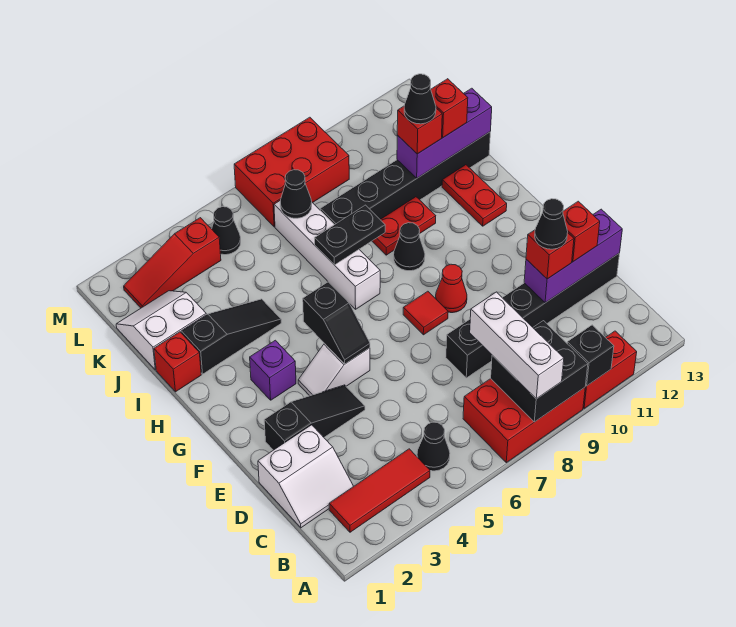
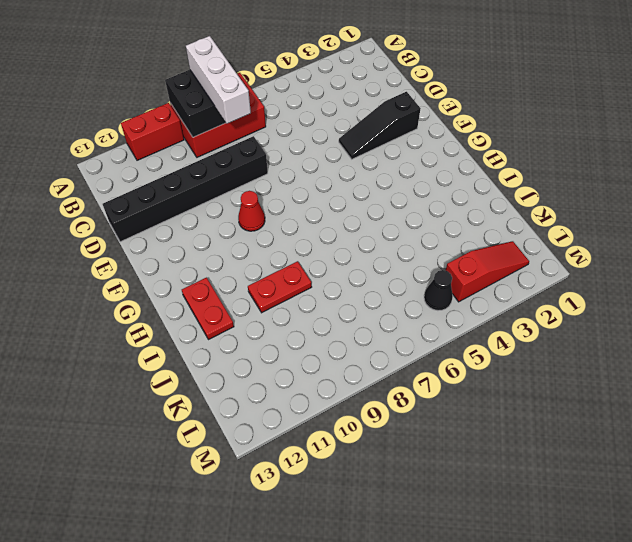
none -> red 1x3 tile [329,449,430,532]
none -> black 1x1 cone [417,422,450,471]
none -> white 2x2 slope [258,425,354,528]
none -> white 1x2 slope [298,344,370,396]

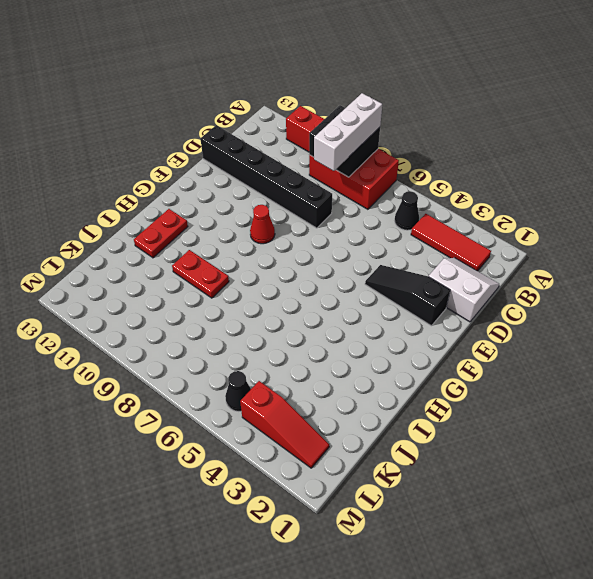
none -> white 1x2 slope [298,344,370,396]
none -> red 1x1 tile [403,291,448,335]
none -> purple 1x1 brick [250,340,296,400]
none -> white 1x4 brick [274,200,380,309]

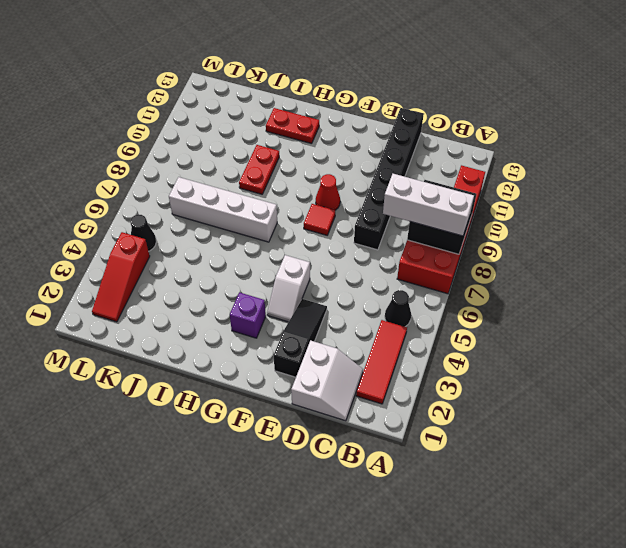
none -> black 1x1 cone [394,223,425,271]
none -> red 1x1 brick [154,332,201,392]
none -> black 1x3 slope [181,299,281,374]
none -> white 2x2 slope [116,291,206,370]

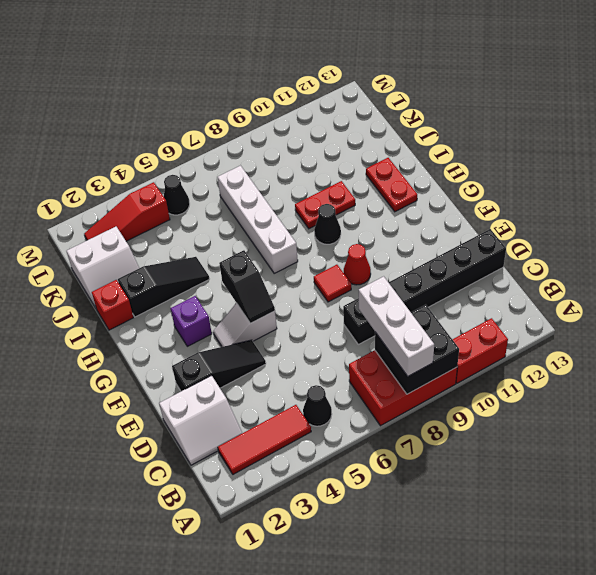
white 2x2 slope [67,227,139,308] -> white 2x2 slope turned to [116,291,206,370]
none -> black 1x6 brick [320,132,490,225]
none -> red 2x3 brick [234,117,349,227]
none -> black 1x1 brick [567,325,614,386]
none -> purple 1x3 brick [524,209,622,303]

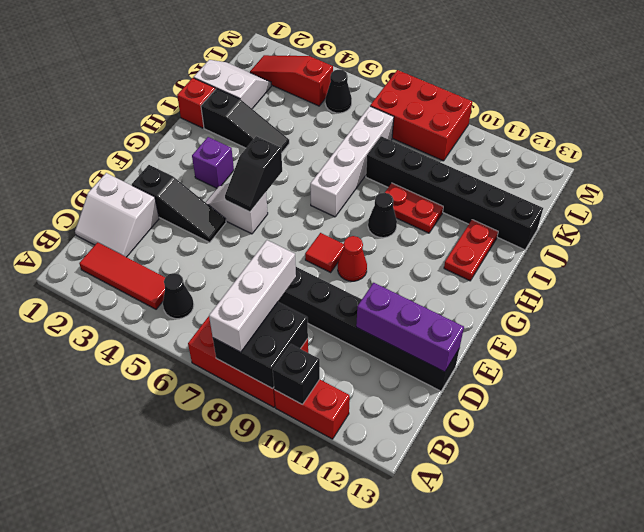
none -> black 1x2 plate [315,205,385,265]
none -> purple 1x3 brick [397,88,492,178]
none -> black 1x1 cone [280,170,312,218]
none -> red 1x1 brick [526,230,574,279]

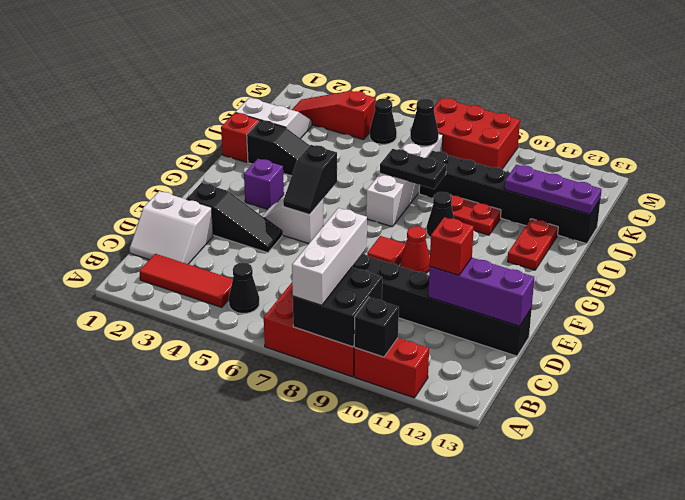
purple 1x3 plate [504,165,602,214] -> purple 1x3 brick [397,88,492,178]
none -> red 1x1 brick [563,201,600,262]
none -> red 1x1 brick [397,106,442,154]
none -> red 1x1 brick [431,79,468,137]
none -> black 1x1 cone [535,199,568,249]

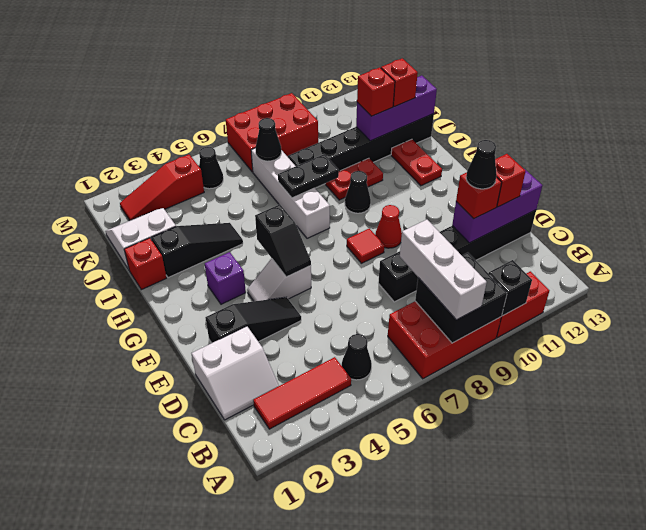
none -> black 1x1 cone [404,74,436,124]

